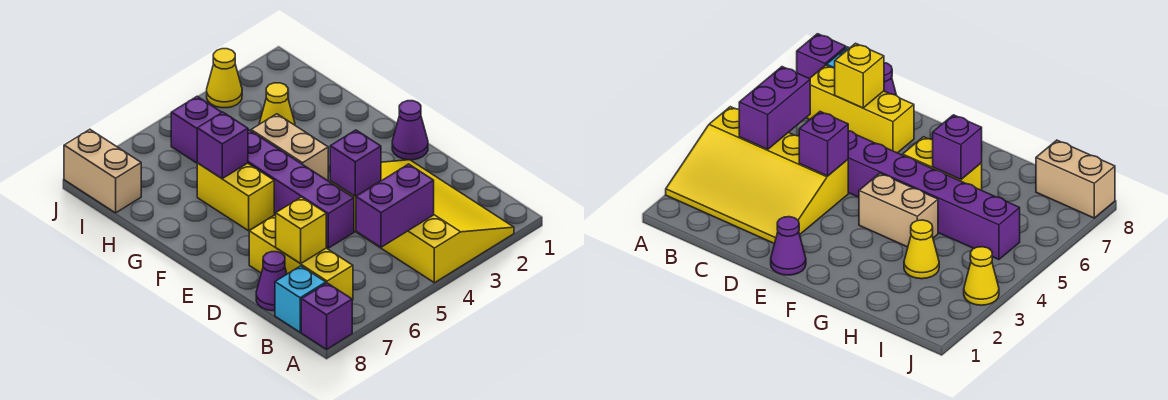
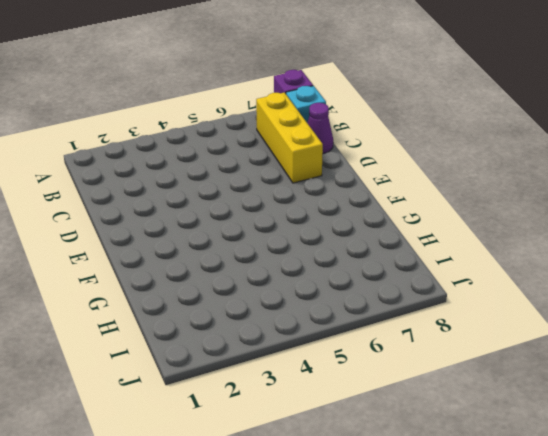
none -> yellow 3x4 slope [330,160,514,283]
none -> purple 1x6 brick [171,96,354,248]
none -> purple 1x1 cone [392,101,428,160]

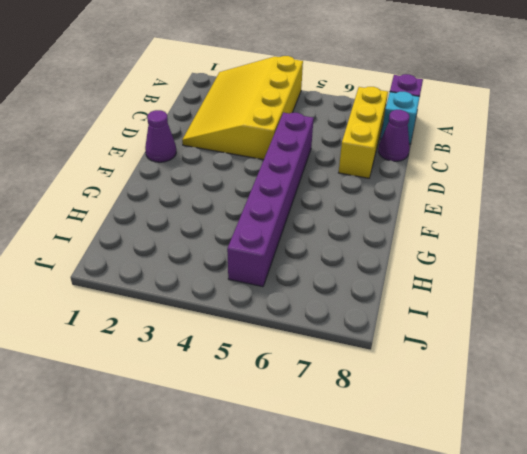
none -> tan 1x2 brick [251,114,328,181]
none -> yellow 1x2 brick [197,163,274,231]
none -> yellow 1x1 cone [259,83,295,125]

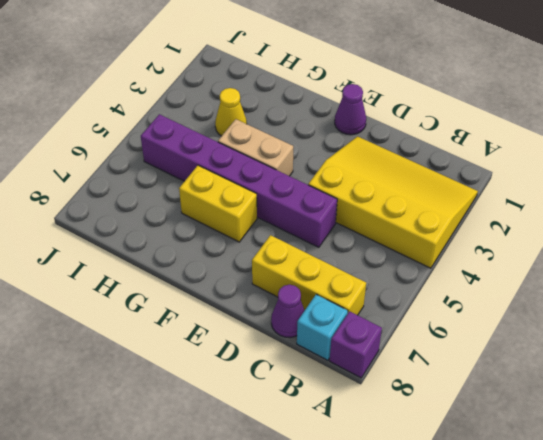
none -> tan 1x2 brick [64,129,141,213]
none -> yellow 1x1 cone [207,49,242,108]
none -> purple 1x2 brick [356,164,434,247]

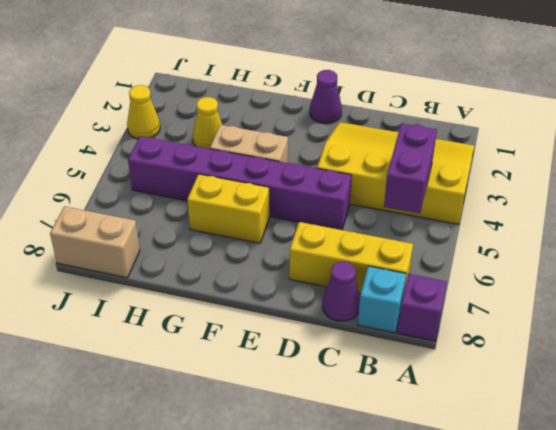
none -> yellow 1x1 brick [276,197,326,264]
none -> purple 1x1 brick [330,130,381,196]
none -> purple 1x1 brick [197,112,248,179]

